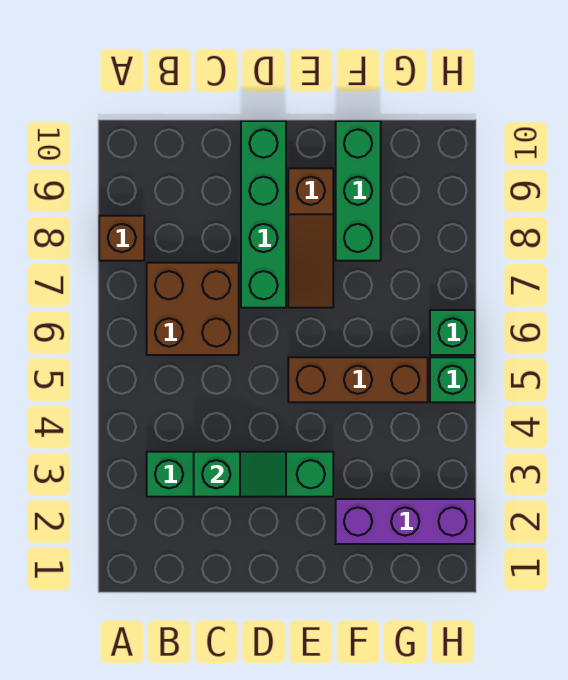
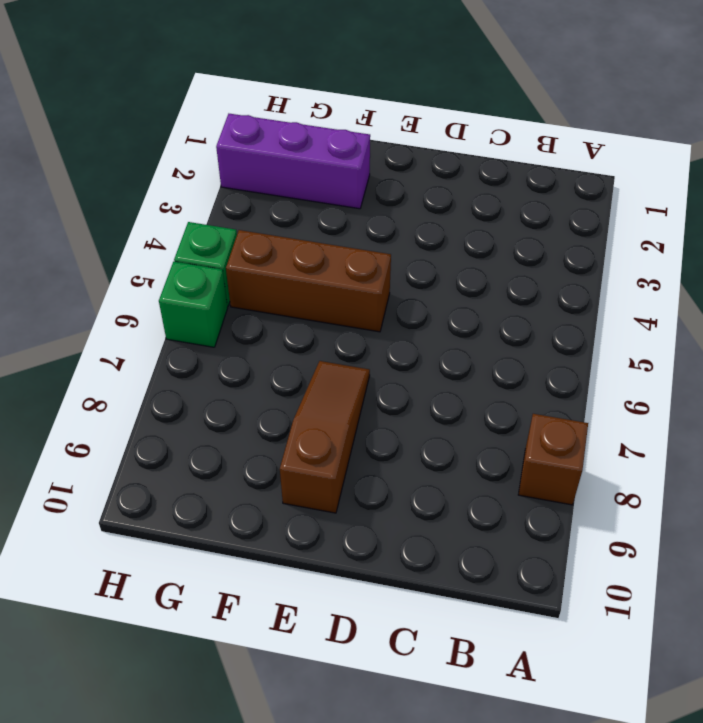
none -> green 1x4 brick [147,452,333,497]
none -> brown 2x2 brick [147,263,239,355]

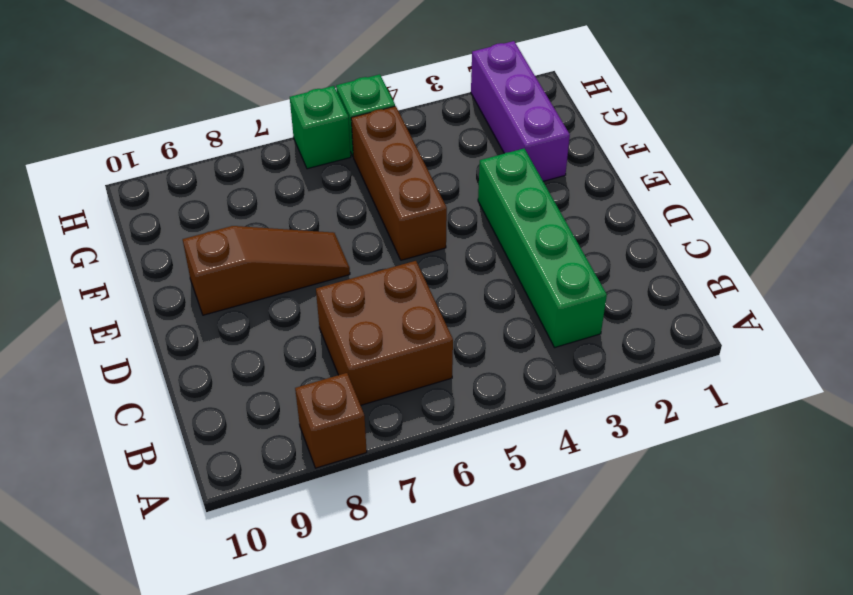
none -> green 1x4 brick [241,121,286,308]
none -> green 1x3 brick [336,121,381,261]

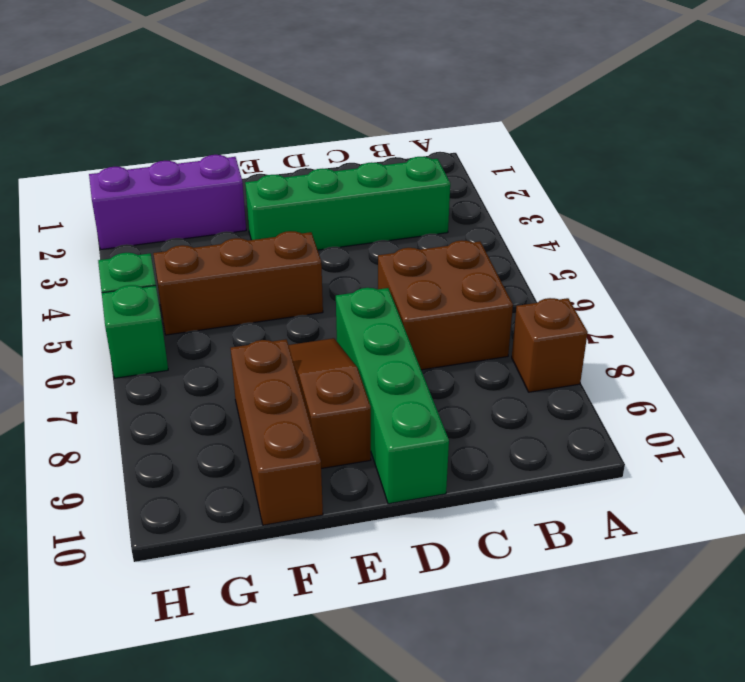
brown 1x3 brick [231,339,323,525] -> green 1x3 brick [336,121,381,261]
none -> green 1x2 slope [194,452,286,497]

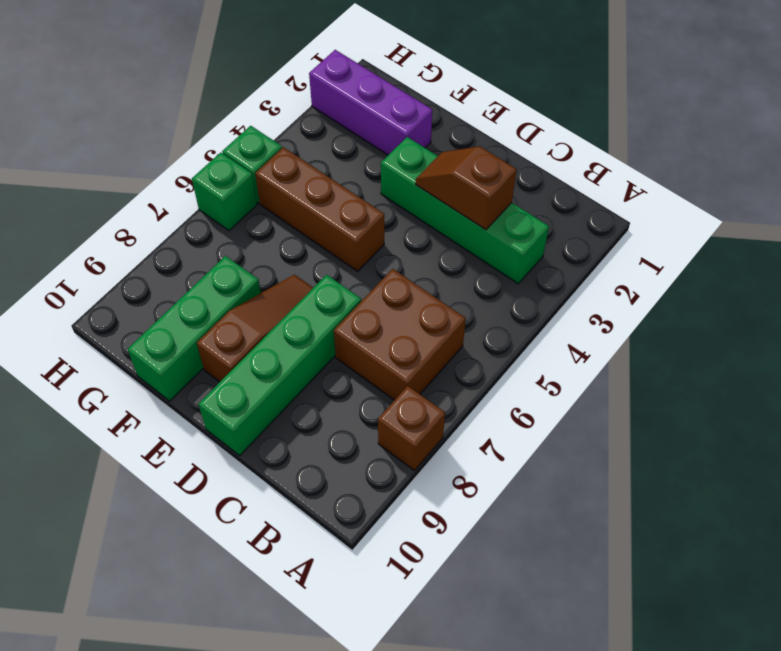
brown 1x2 slope [416,146,517,230] -> green 1x2 slope [194,452,286,497]

